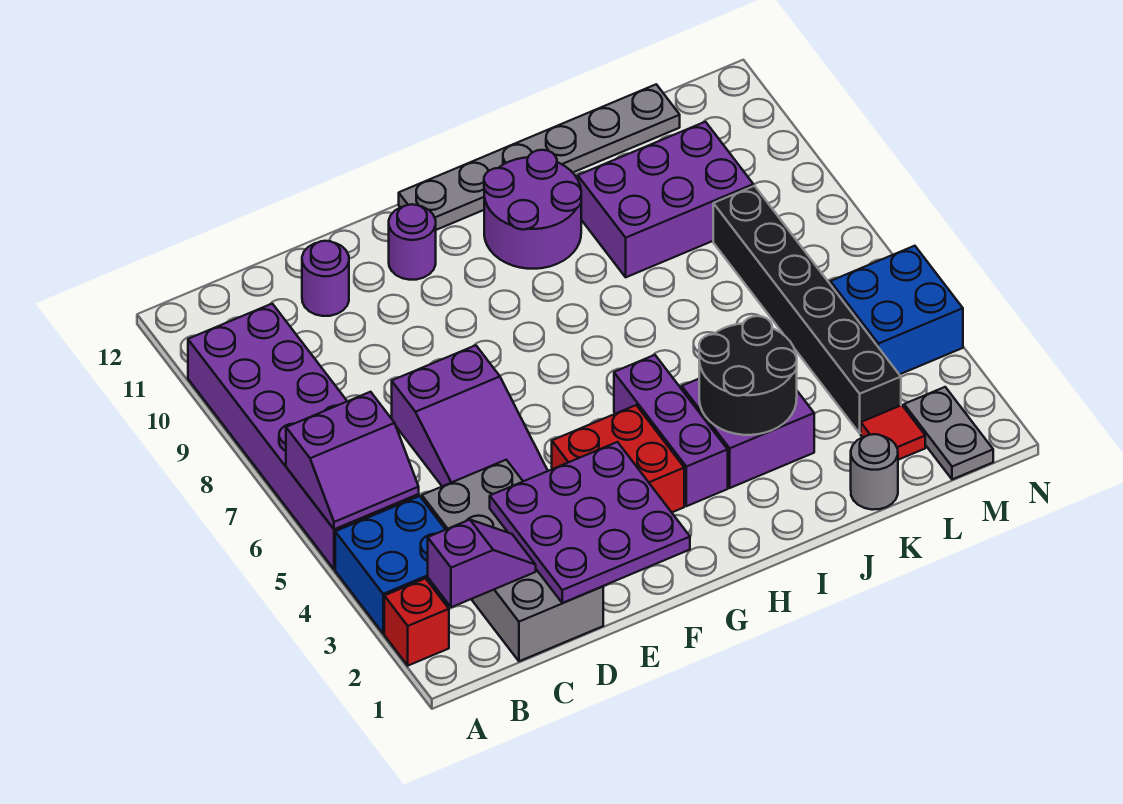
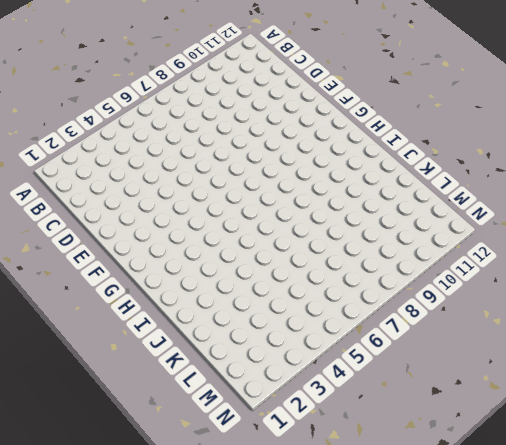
none -> red 1x1 brick [384,578,449,666]
none -> blue 2x2 brick [335,496,450,634]
none -> purple 2x6 brick [188,304,419,569]

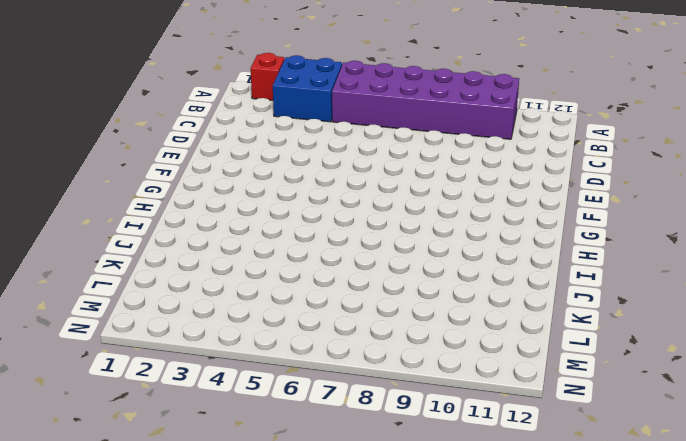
none -> grey 2x4 brick [422,460,603,661]
none -> purple 2x3 slope [392,345,548,486]
none -> purple 1x1 round brick [302,241,349,316]

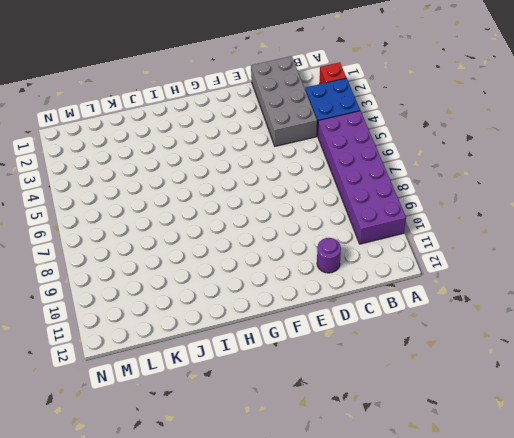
none -> purple 2x3 slope [392,345,548,486]
none -> red 2x2 brick [552,405,684,512]
none -> purple 1x1 round brick [389,204,436,280]

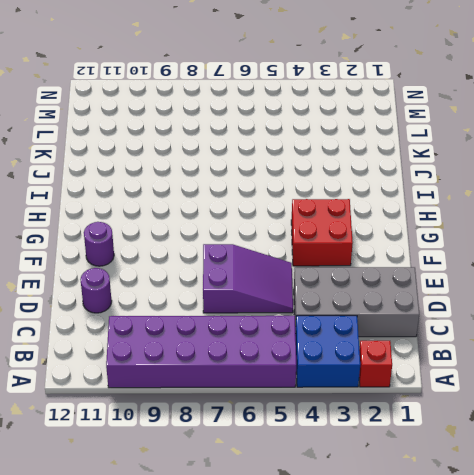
none -> grey 1x6 plate [399,84,680,230]
none -> purple 1x3 brick [614,355,728,506]
none -> purple 2x2 round brick [484,150,581,269]

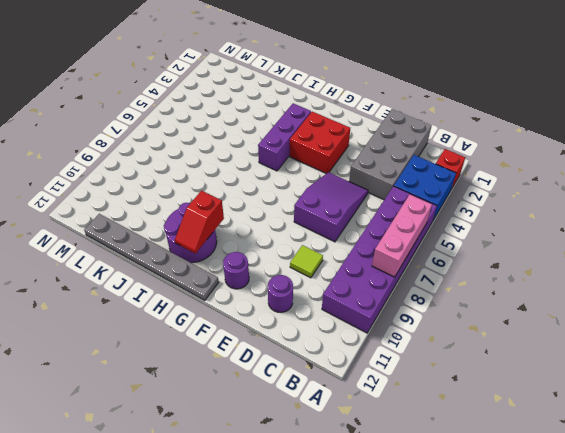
pink 1x3 brick [372,195,432,277] -> purple 2x2 slope [286,392,419,529]
lime 1x1 tile [290,245,323,278] -> none
red 1x2 slope [175,191,224,253] -> none
none -> purple 2x2 brick [682,379,814,488]
none -> purple 2x3 brick [578,122,753,277]
none -> grey 1x1 round brick [851,434,898,510]

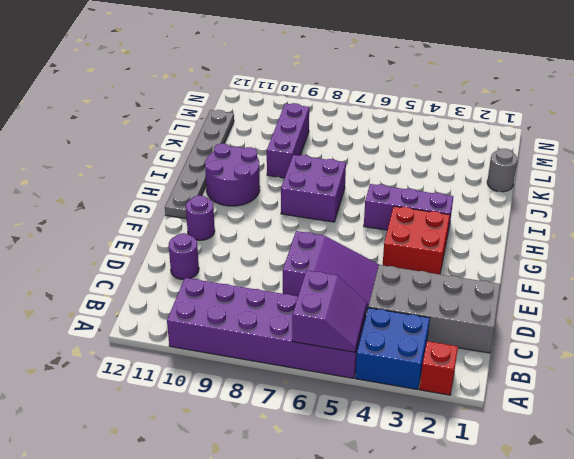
purple 2x2 brick [281,155,346,222] -> purple 2x2 brick moved to [682,379,814,488]
purple 1x3 brick [267,103,309,178] -> purple 2x3 brick [578,122,753,277]
none -> red 1x1 tile [861,405,925,460]
none -> black 1x6 brick [713,186,901,433]
none -> grey 1x2 plate [904,387,993,479]

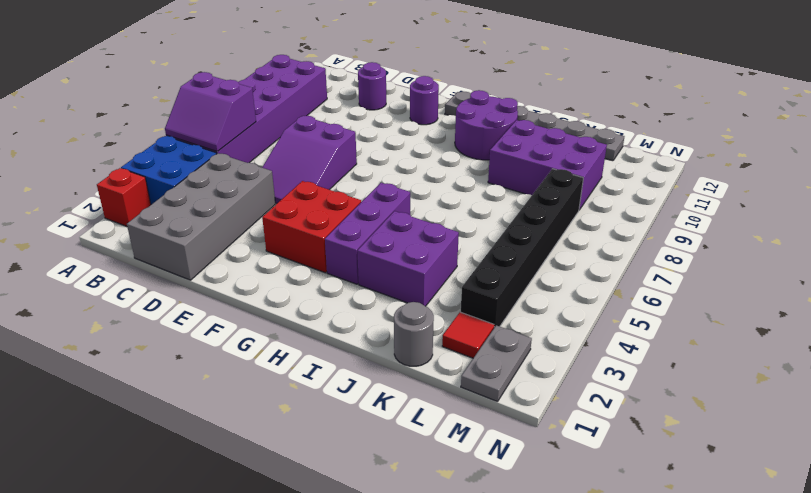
none -> blue 2x2 brick [830,246,963,375]
none -> purple 1x2 slope [428,520,536,607]
none -> purple 3x3 plate [490,442,690,603]

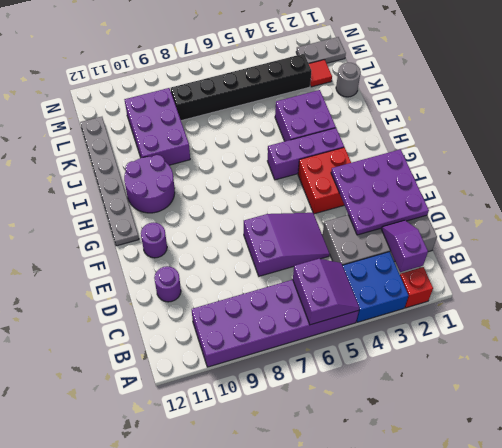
none -> blue 2x2 brick [830,246,963,375]
none -> black 2x2 round brick [699,316,797,435]

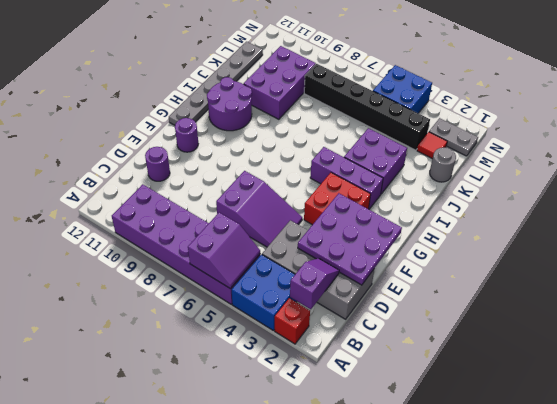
none -> black 2x2 round brick [699,316,797,435]

